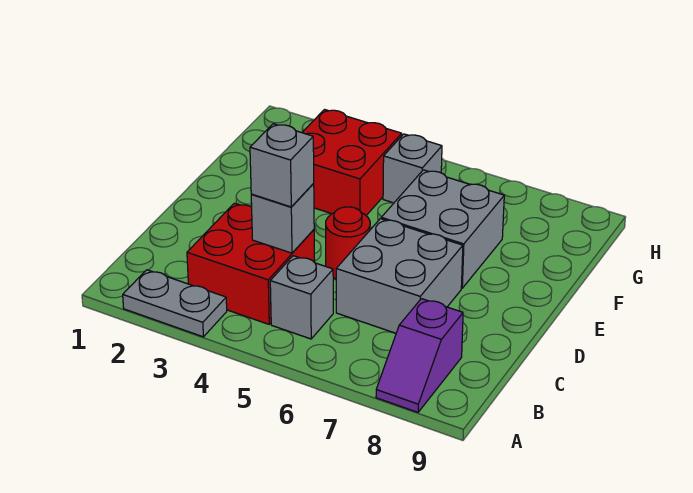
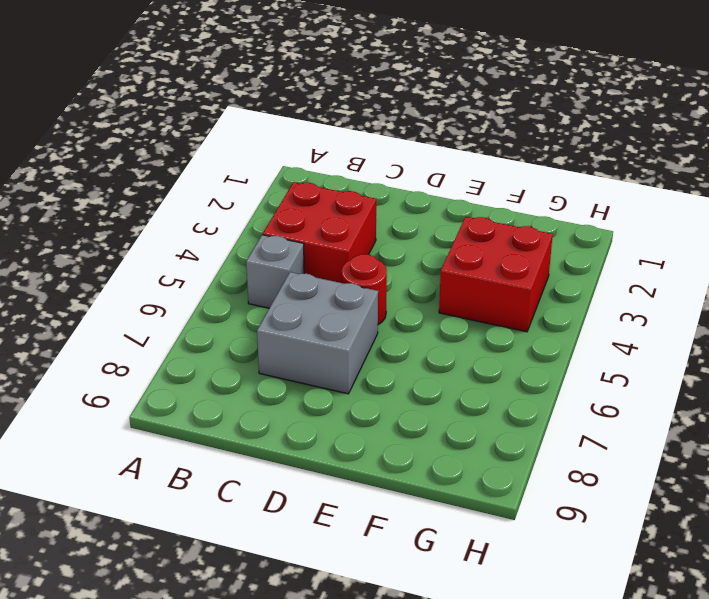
none -> grey 1x2 plate [123,270,227,337]
none -> purple 1x2 slope [376,299,463,412]

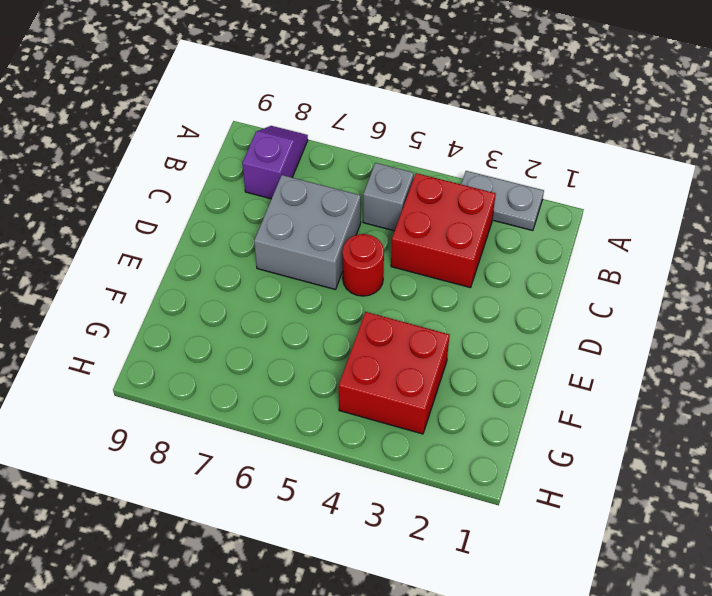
none -> grey 2x2 brick [381,170,504,288]
none -> grey 1x1 brick [383,134,442,203]

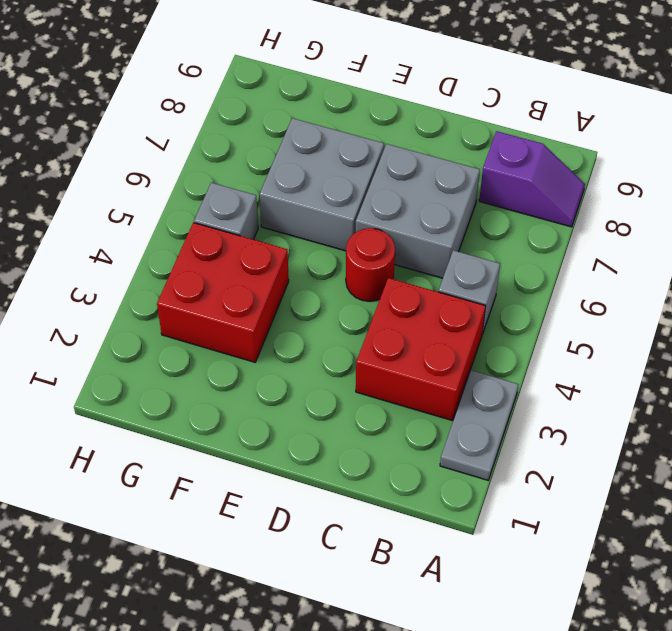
none -> grey 1x1 brick [251,184,314,253]
none -> grey 1x1 brick [250,124,314,207]

